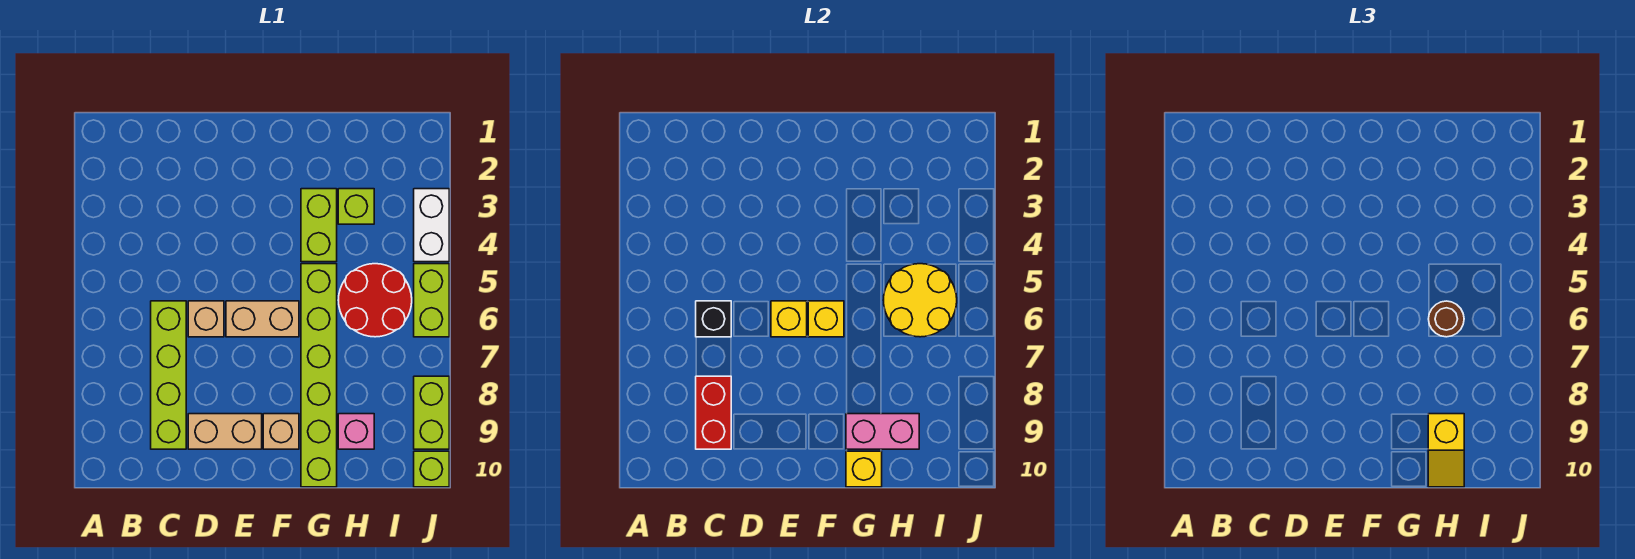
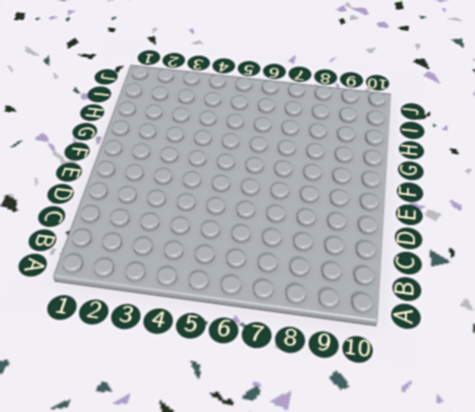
none -> lime 1x4 brick [151,301,186,449]
none -> tan 1x1 brick [188,301,224,337]
none -> tan 1x2 brick [188,414,262,449]

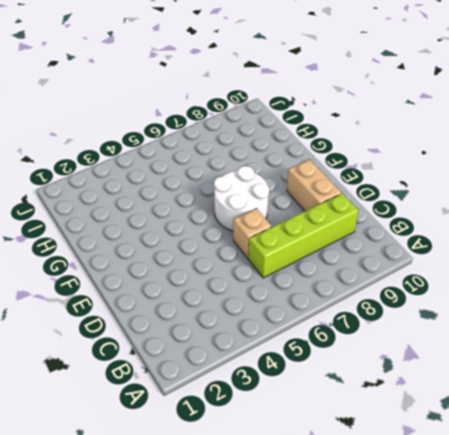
white 2x2 round brick [214,166,269,231] -> tan 1x2 brick [226,301,299,337]
none -> tan 1x1 brick [263,414,299,449]
none -> lime 1x2 brick [301,189,337,262]
none -> lime 1x6 brick [301,264,337,487]

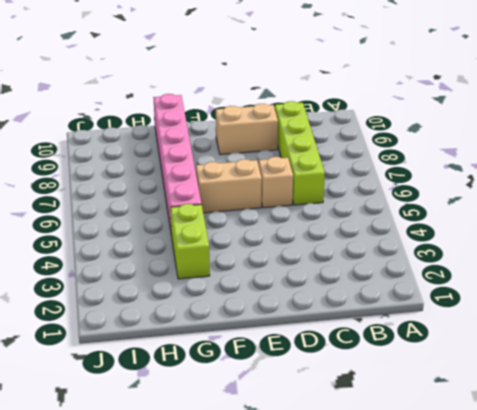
pink 1x6 brick [153,94,201,236] -> lime 1x6 brick [301,264,337,487]
none -> tan 1x1 brick [263,414,299,449]
none -> lime 1x1 brick [338,189,374,224]
none -> red 2x2 round brick [338,264,412,337]

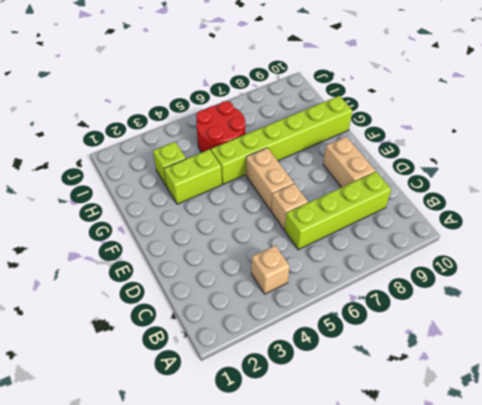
tan 1x1 brick [251,245,290,294] -> tan 1x1 brick moved to [263,414,299,449]
none -> pink 1x1 brick [338,414,374,449]
none -> white 1x2 brick [414,189,449,262]
none -> lime 1x2 brick [414,264,449,337]

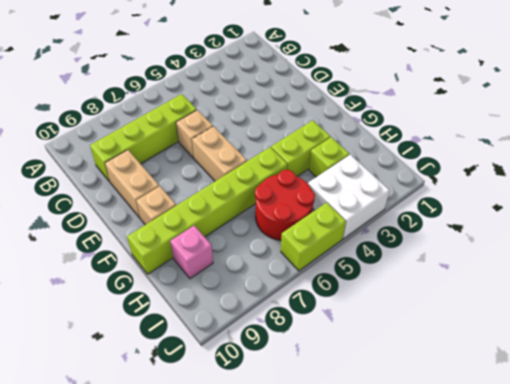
white 2x2 brick [308,155,390,239] -> white 1x2 brick [414,189,449,262]
none -> lime 1x2 brick [414,376,449,449]
none -> lime 1x1 brick [414,451,449,487]
none -> black 1x1 brick [696,301,731,337]

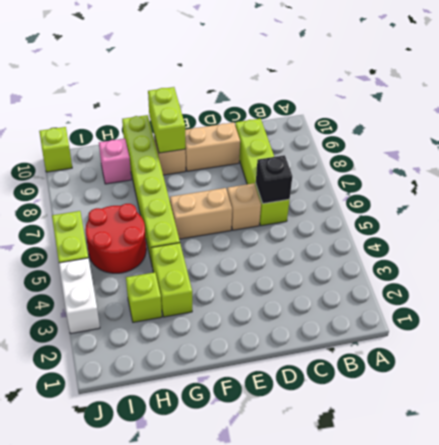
lime 1x2 brick [148,87,185,153] -> lime 1x2 brick moved to [414,376,449,449]
none -> red 1x2 brick [696,376,731,449]
none -> yellow 1x1 brick [771,301,807,337]
none -> yellow 1x1 brick [808,301,844,337]

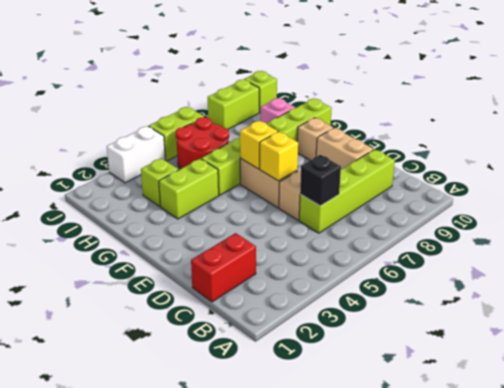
red 1x2 brick [191,233,256,302] -> red 1x2 brick moved to [696,376,731,449]
none -> pink 1x2 brick [846,414,919,449]
none -> yellow 1x1 brick [846,451,882,487]
none -> yellow 2x2 round brick [883,264,957,337]

